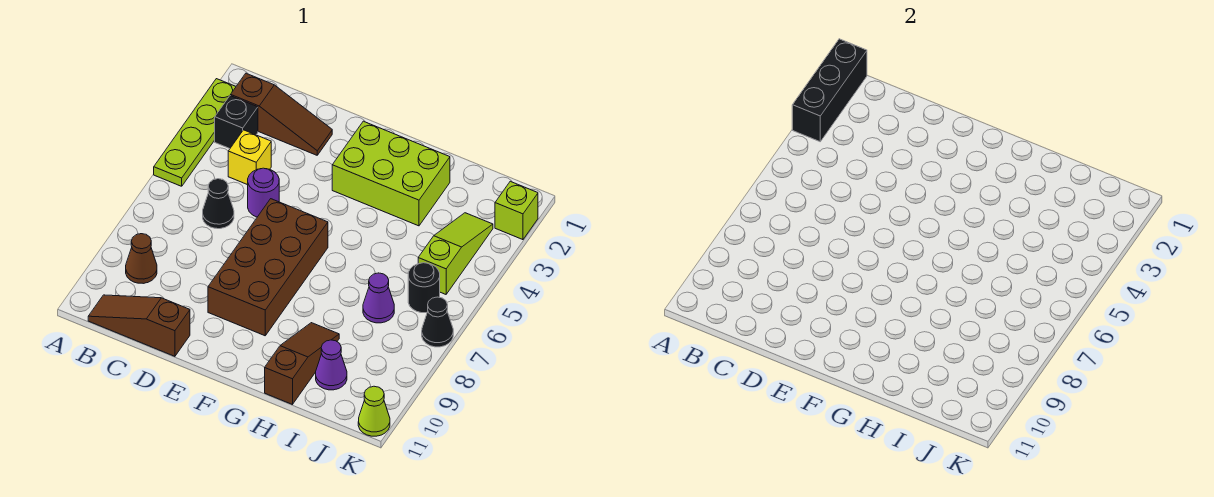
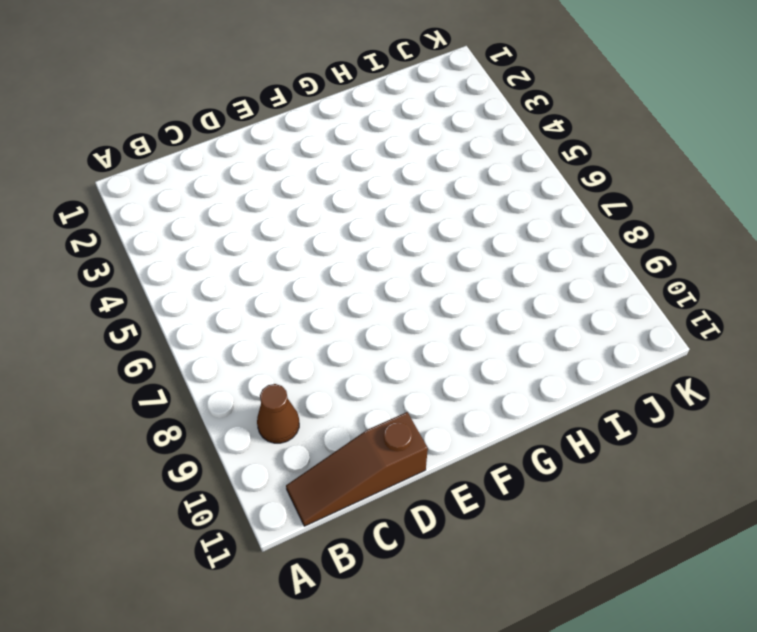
none -> lime 1x4 plate [154,79,236,186]
none -> brown 1x3 slope [231,73,332,155]
none -> black 1x1 brick [215,96,258,149]

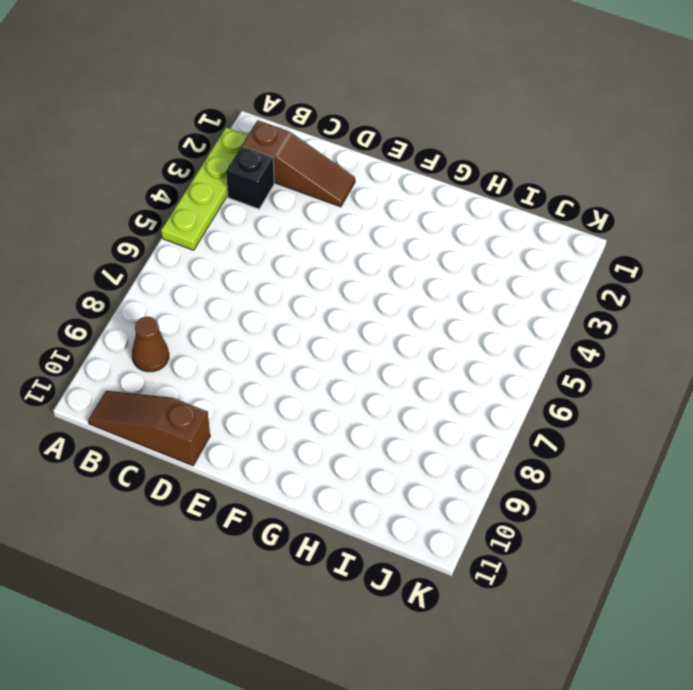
none -> yellow 1x1 brick [228,130,271,185]
none -> black 1x1 cone [203,179,234,229]
none -> purple 1x1 round brick [248,168,279,217]

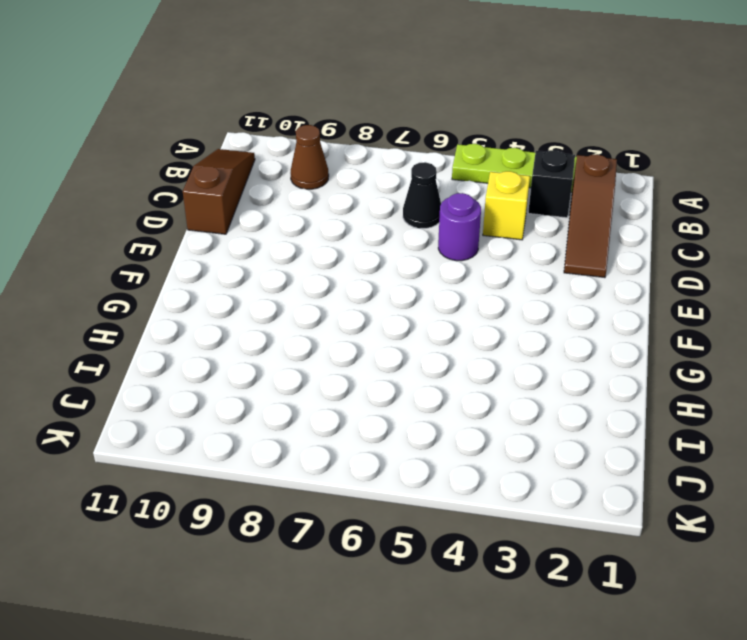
none -> brown 2x4 brick [208,199,328,336]
none -> lime 2x3 brick [332,121,450,226]
none -> brown 1x3 slope [265,323,339,405]

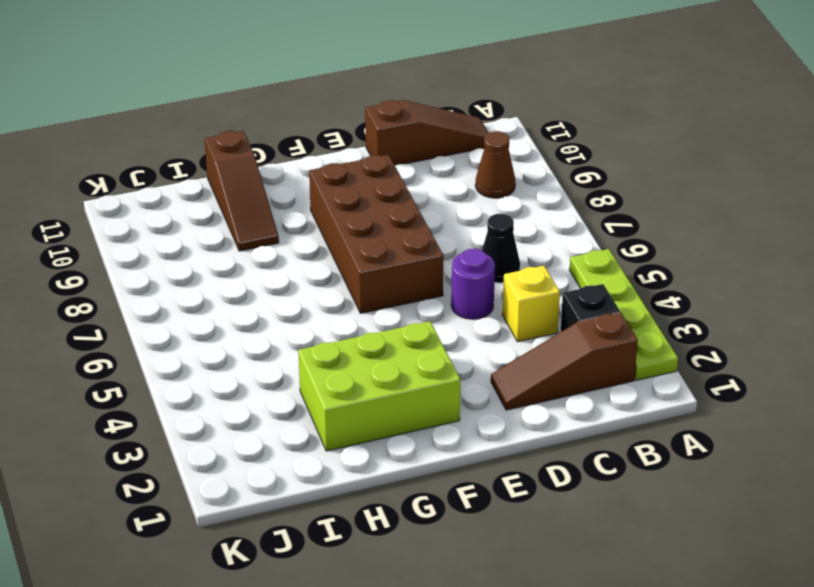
none -> purple 1x1 cone [363,273,394,323]
none -> purple 1x1 cone [316,340,347,390]
none -> lime 1x3 slope [418,213,493,294]

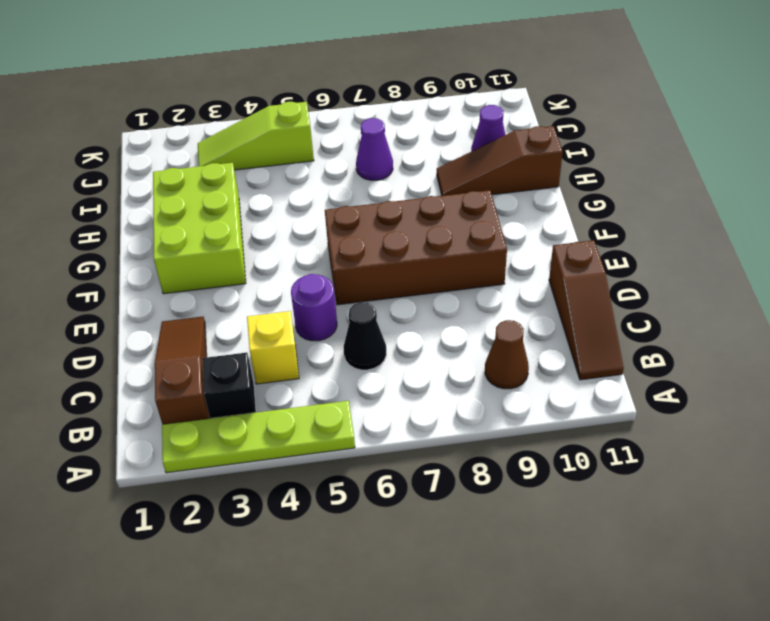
none -> black 1x1 round brick [408,263,440,313]
none -> lime 1x1 brick [495,181,538,240]
none -> black 1x1 cone [422,297,453,347]

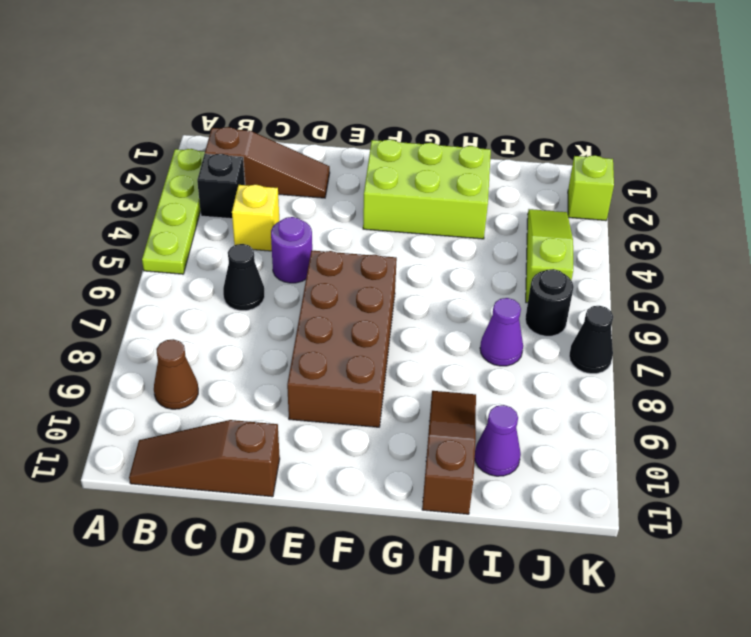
none -> lime 1x1 cone [358,386,390,436]
none -> black 1x3 brick [792,39,867,142]

